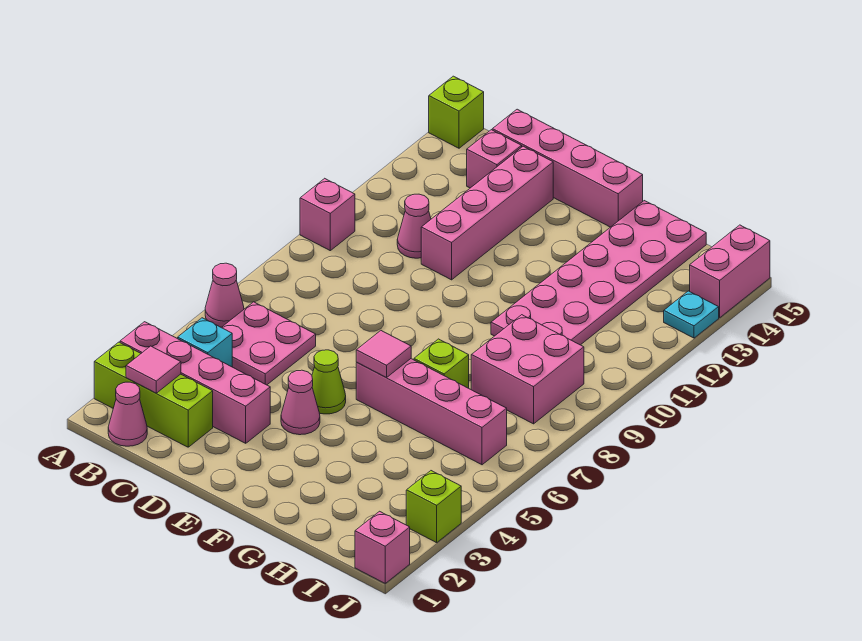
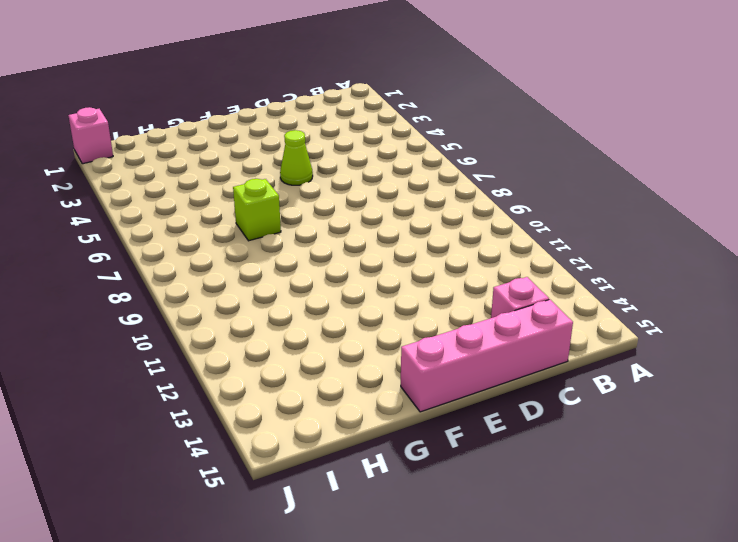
none -> lime 1x3 brick [94,342,213,447]
none -> pink 1x4 brick [120,322,270,443]
none -> pink 1x1 cone [205,263,244,327]

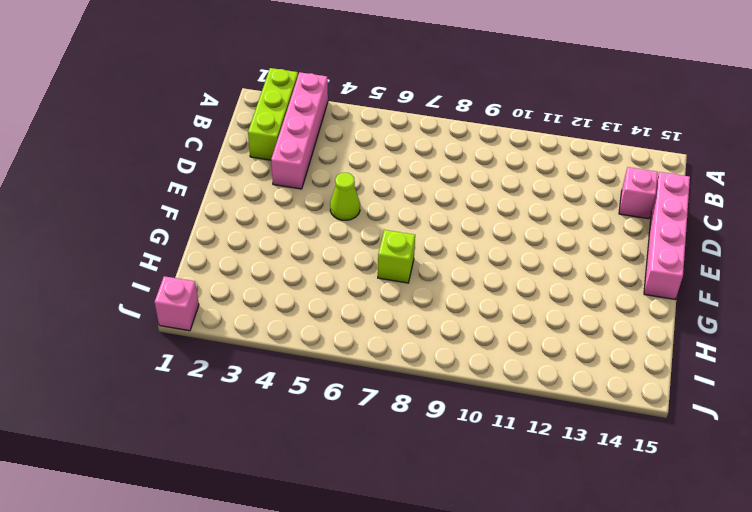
none -> pink 1x1 cone [205,263,244,327]
none -> pink 1x1 brick [300,178,355,251]
none -> lime 1x1 brick [429,76,484,148]

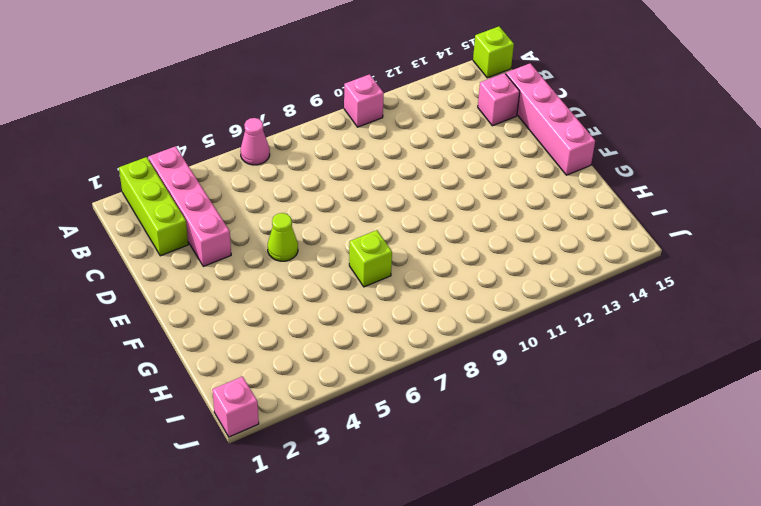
none -> pink 1x1 cone [108,382,147,446]
none -> cyan 1x1 brick [178,318,232,367]
none -> pink 2x2 plate [221,302,316,385]

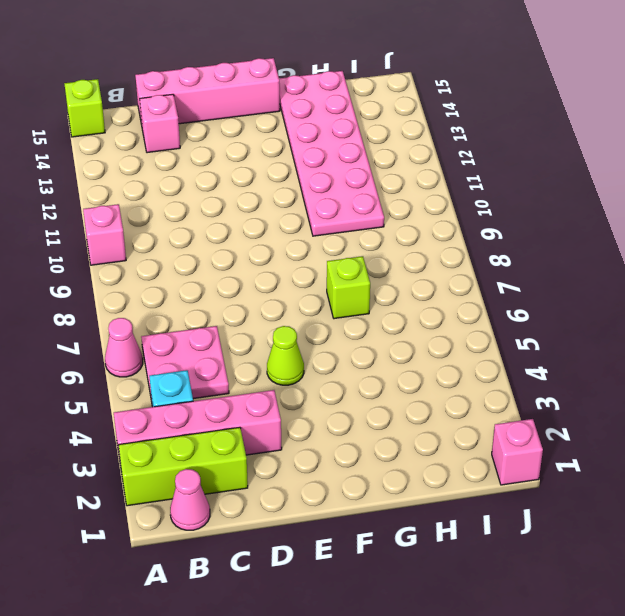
none -> pink 1x1 cone [397,194,431,258]
none -> pink 1x4 brick [421,146,553,280]
none -> pink 1x1 cone [281,370,320,435]

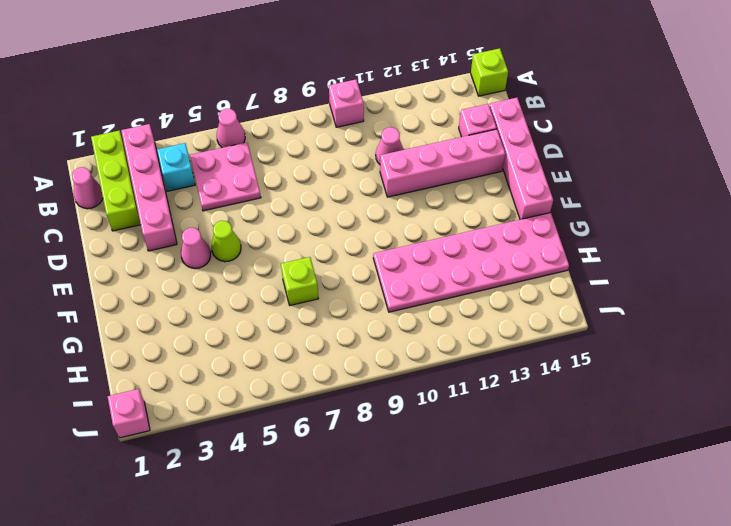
none -> pink 1x4 brick [356,359,507,465]
none -> pink 2x2 brick [471,315,584,424]
none -> lime 1x1 brick [406,471,461,543]

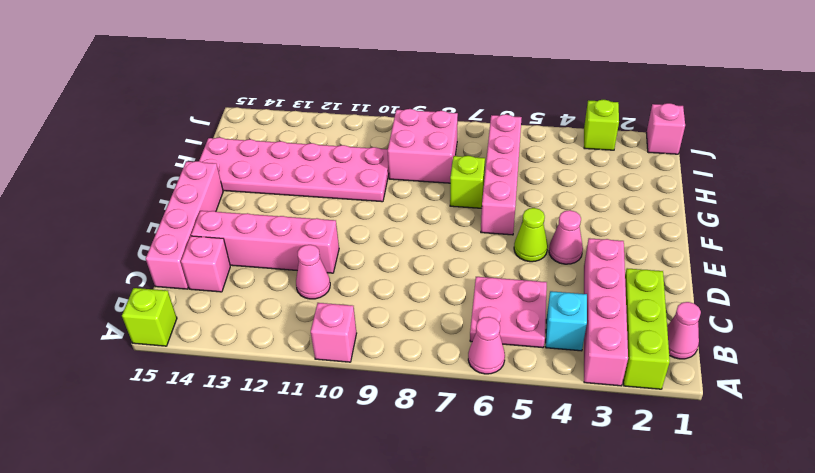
none -> cyan 1x1 plate [664,291,719,338]
none -> pink 1x2 brick [690,225,770,318]
none -> pink 1x1 tile [126,346,181,393]

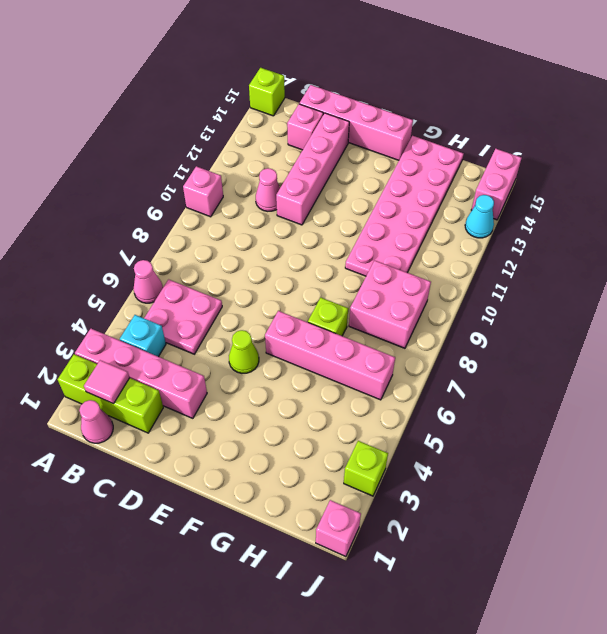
cyan 1x1 cone [465,195,494,238] -> cyan 1x1 plate [664,291,719,338]
none -> pink 1x1 cone [281,370,320,435]
none -> pink 1x1 tile [356,331,411,378]

